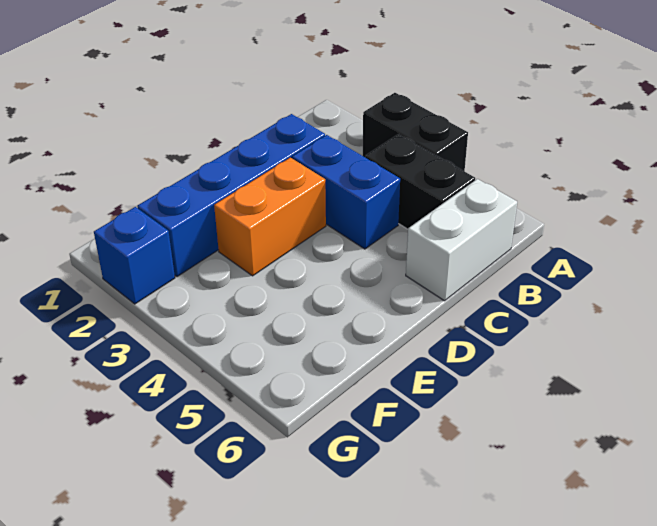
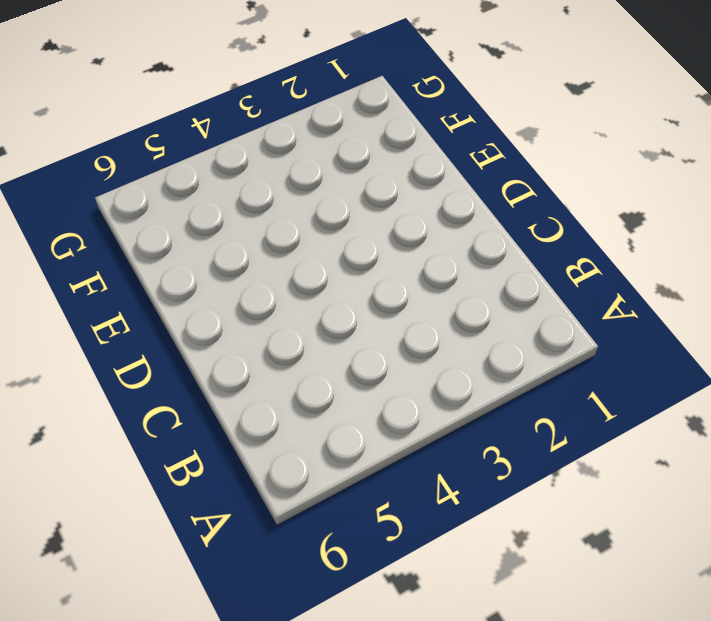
none -> black 1x2 brick [363,93,468,171]
none -> black 1x2 brick [365,134,475,229]

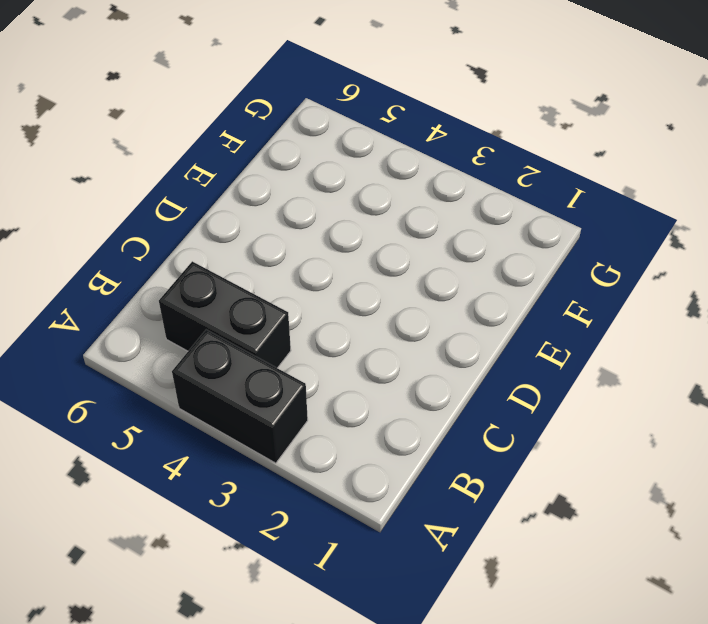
none -> white 1x2 brick [406,179,517,301]
none -> blue 1x4 brick [137,114,325,277]

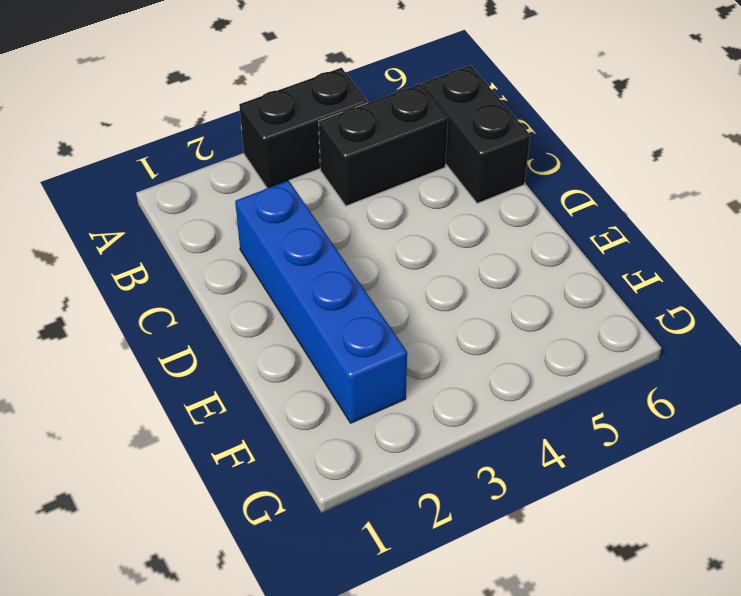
black 1x2 brick [423,65,530,204] -> white 1x2 brick [406,179,517,301]
none -> blue 1x2 brick [292,135,400,249]
none -> orange 1x2 brick [214,158,326,276]

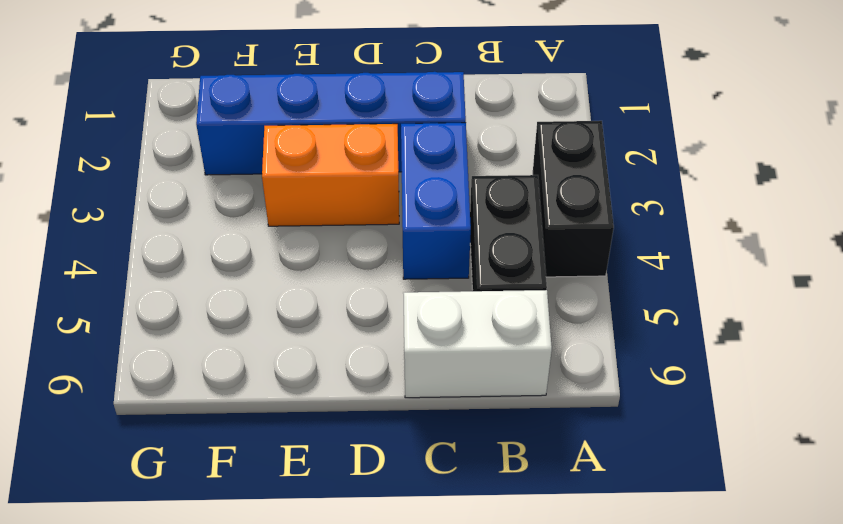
none -> blue 1x1 brick [94,207,175,304]

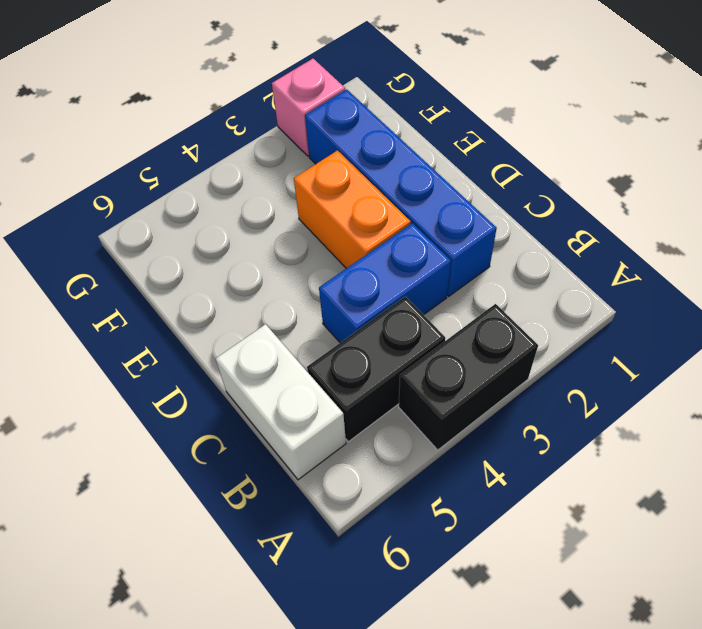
pink 1x1 brick [272,59,345,156] -> blue 1x1 brick [94,207,175,304]

